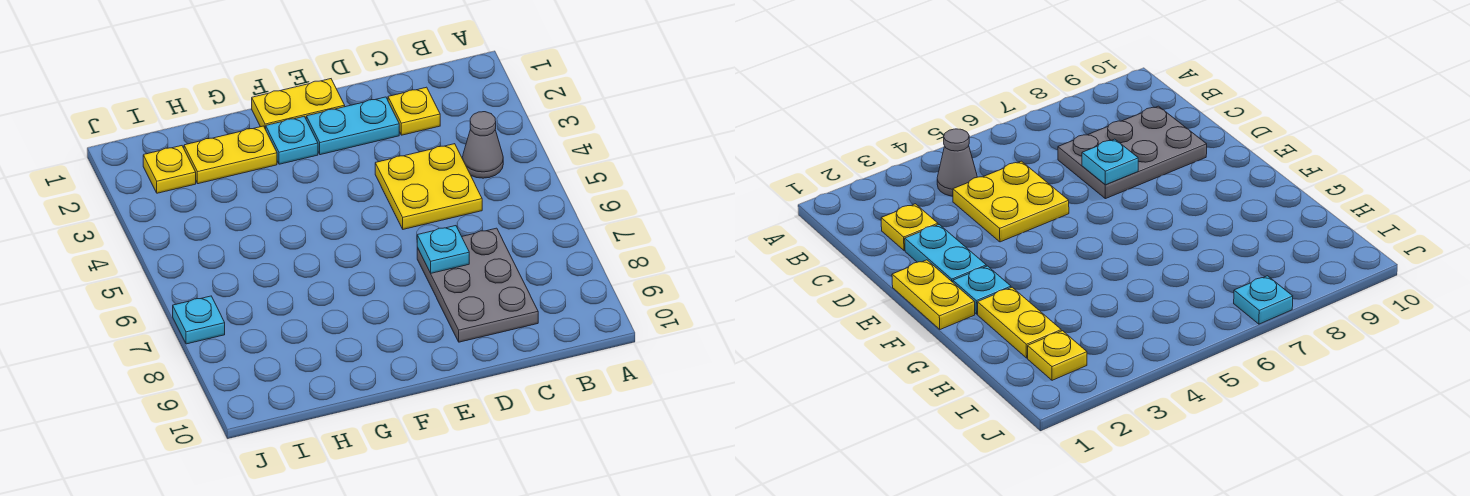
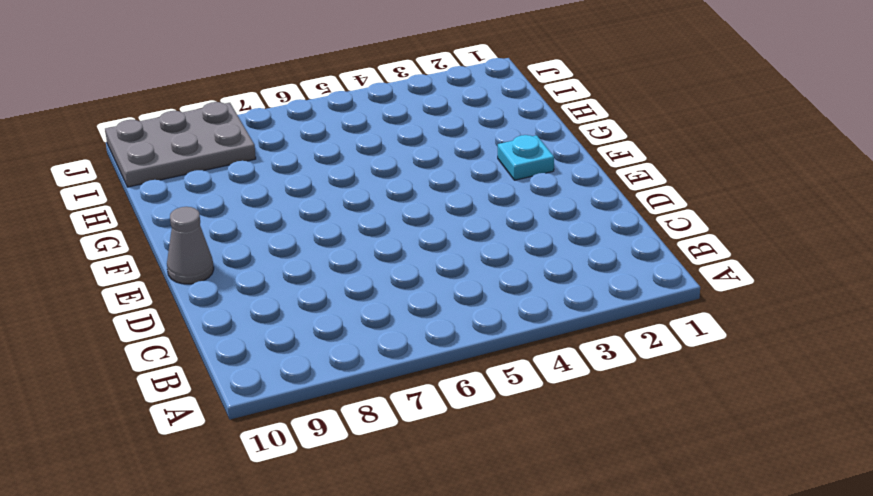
grey 1x1 cone [167,207,214,284] -> grey 1x1 cone moved to [462,112,503,178]
grey 2x3 plate [105,102,256,187] -> grey 2x3 plate moved to [417,228,538,342]
none -> yellow 1x1 plate [388,87,440,135]
none -> yellow 2x2 plate [375,144,482,229]

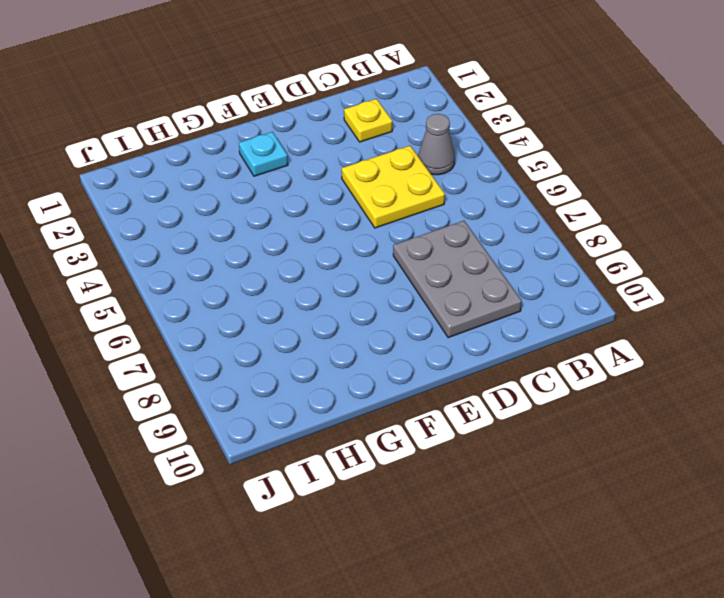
none -> cyan 1x2 plate [306,97,399,155]
none -> yellow 1x2 plate [252,79,345,129]

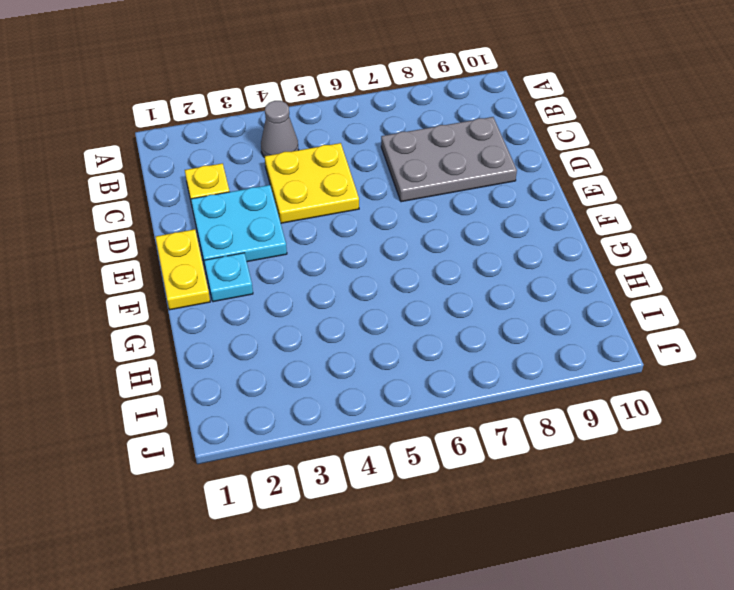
cyan 2x2 plate [191,185,287,265] -> cyan 1x2 plate [306,97,399,155]
none -> yellow 1x2 plate [184,126,277,184]
none -> yellow 1x1 plate [143,146,196,193]

